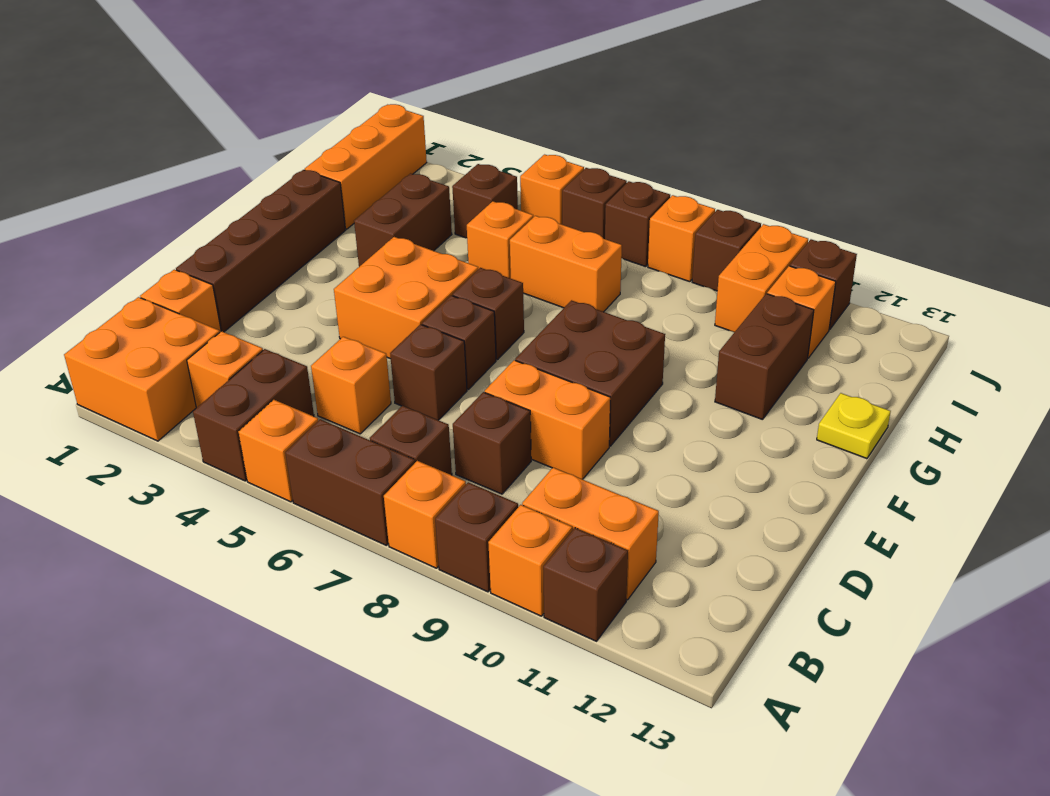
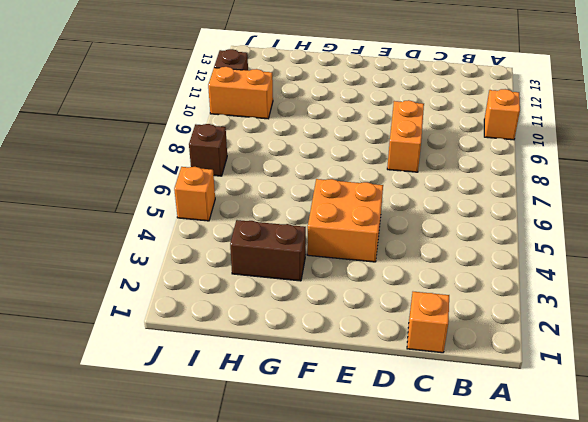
none -> orange 2x2 brick [64,297,220,441]
none -> brown 1x2 brick [193,349,314,481]
none -> orange 1x1 brick [239,400,318,502]
none -> brown 1x2 brick [285,419,415,546]

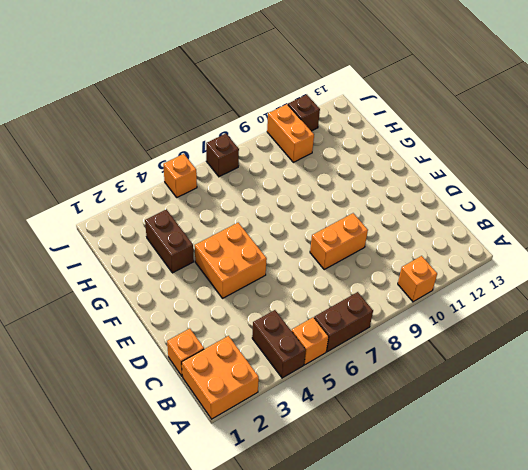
none -> orange 1x1 brick [384,461,466,568]
none -> brown 1x1 brick [435,482,518,592]
none -> brown 1x1 brick [543,528,628,641]
none -> orange 1x1 brick [187,331,263,408]

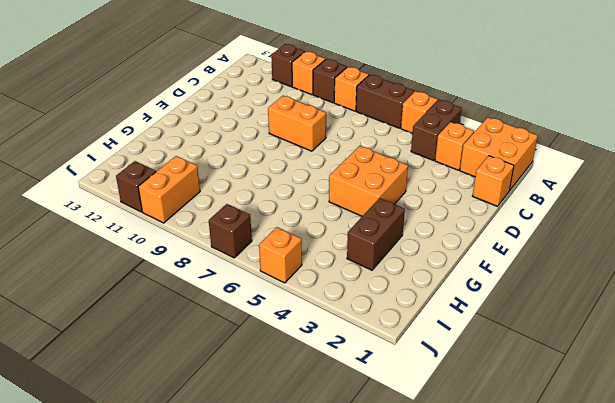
none -> brown 1x1 brick [370,406,452,475]
none -> orange 1x2 brick [522,468,659,600]
none -> orange 1x1 brick [311,337,391,434]
none -> brown 1x1 brick [453,392,531,494]

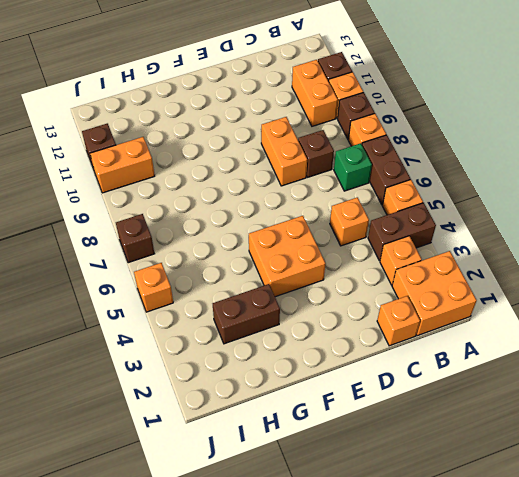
green 1x1 brick [334,143,372,191] -> brown 1x1 brick [370,406,452,475]
none -> brown 1x4 brick [176,170,345,332]
none -> brown 1x1 brick [390,324,467,420]
none -> brown 1x1 brick [422,295,496,389]
none -> brown 2x2 brick [515,300,665,446]

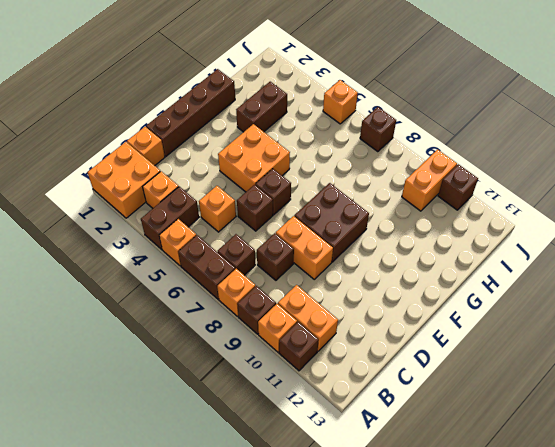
none -> brown 1x1 brick [453,268,524,360]
none -> brown 1x2 brick [715,294,814,420]
none -> yellow 1x1 plate [817,393,891,459]
none -> orange 1x3 brick [305,104,427,229]

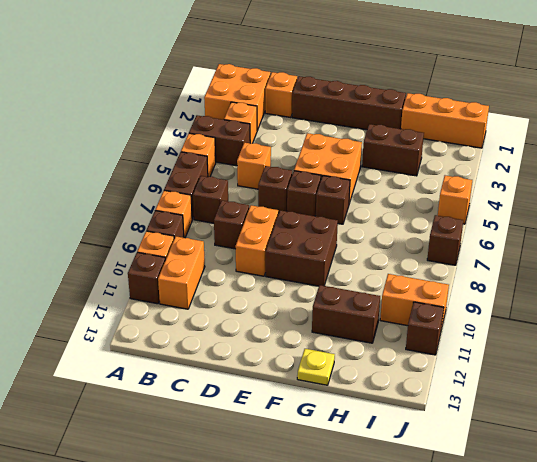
none -> orange 1x1 brick [467,201,533,278]
none -> orange 1x2 brick [510,216,622,312]
none -> brown 1x1 brick [452,164,518,238]
none -> orange 1x1 brick [767,266,836,358]

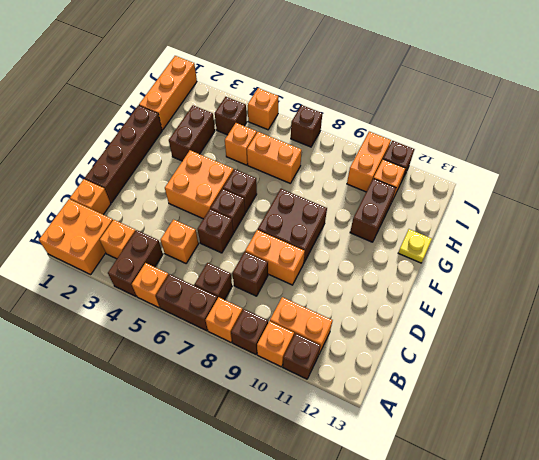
none -> brown 1x1 brick [562,168,627,239]
none -> orange 1x1 brick [648,195,715,282]
none -> brown 1x1 brick [692,210,761,291]

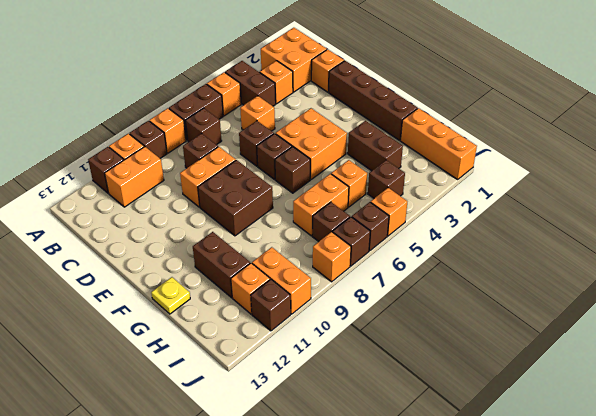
brown 1x1 brick [312,202,350,242] -> brown 1x1 brick moved to [692,210,761,291]

